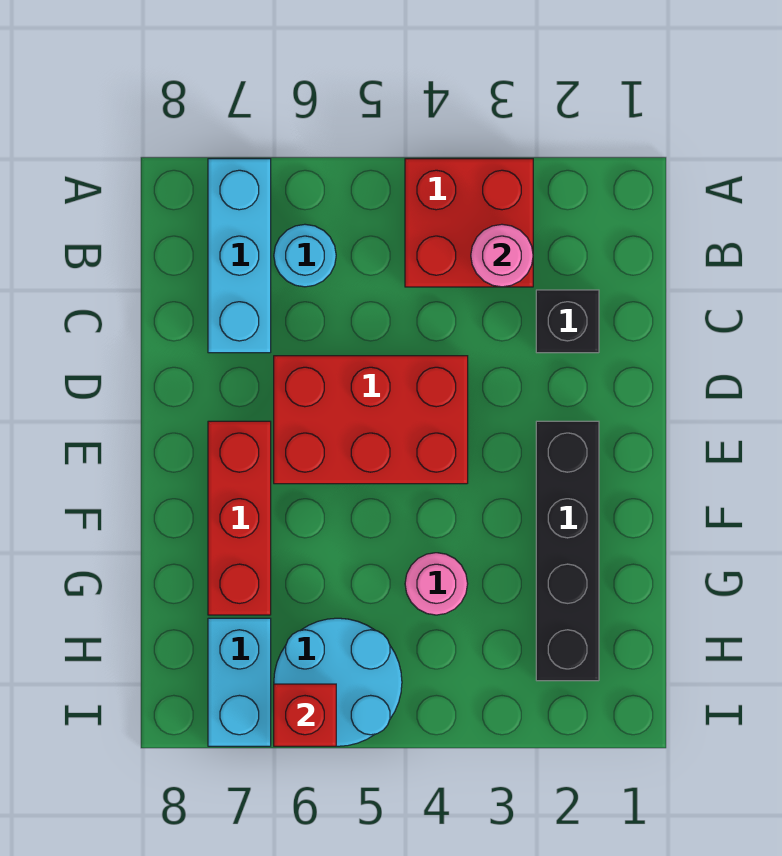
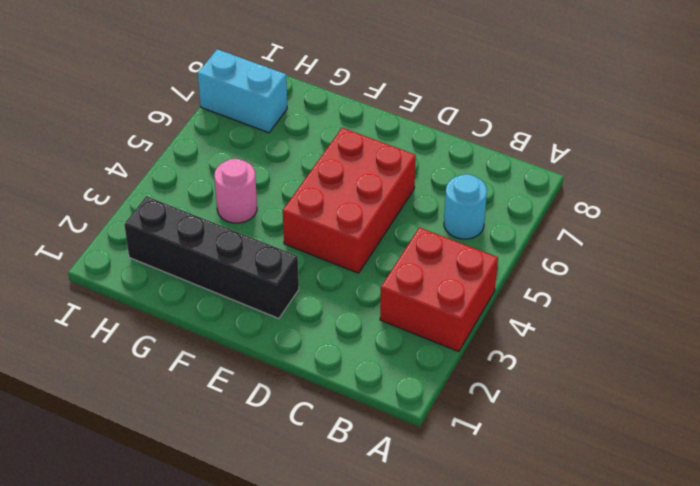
none -> cyan 1x3 brick [208,159,271,353]
none -> black 1x1 brick [536,290,599,353]
none -> red 1x3 brick [208,421,271,615]

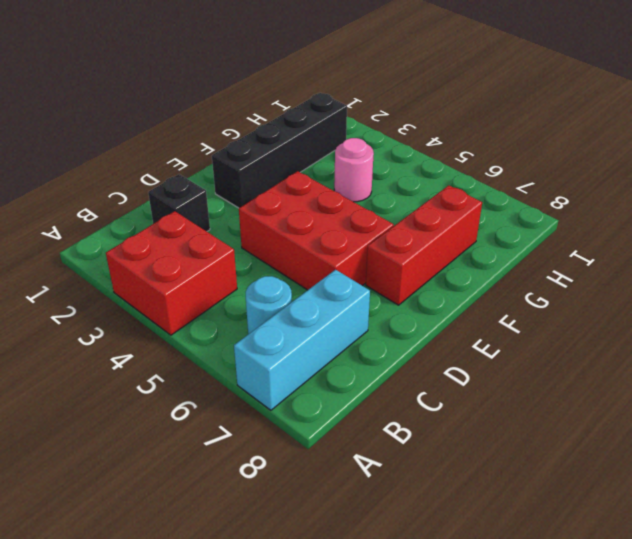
none -> cyan 2x2 round brick [274,618,402,746]
none -> cyan 1x2 brick [208,618,271,746]
none -> pink 1x1 round brick [471,224,533,287]

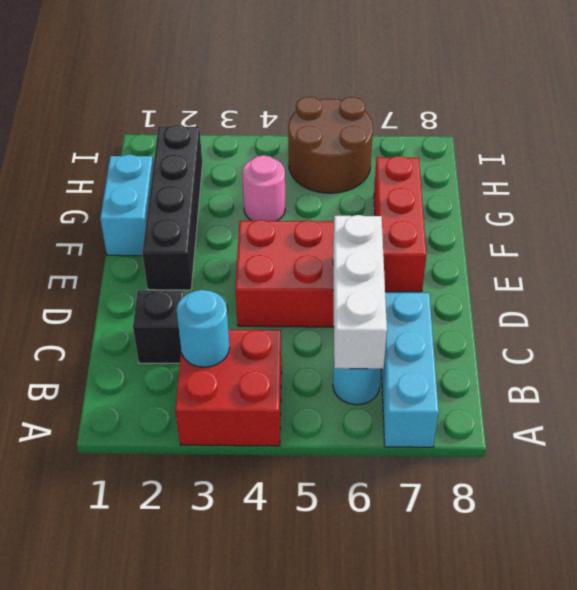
cyan 1x1 round brick [176,290,230,367] -> pink 1x1 round brick [471,224,533,287]
white 1x3 brick [333,215,387,369] -> none
cyan 1x2 brick [100,155,153,256] -> cyan 1x2 brick moved to [208,618,271,746]
brown 2x2 round brick [288,97,373,193] -> cyan 2x2 round brick [274,618,402,746]
none -> red 1x1 brick [274,684,336,746]

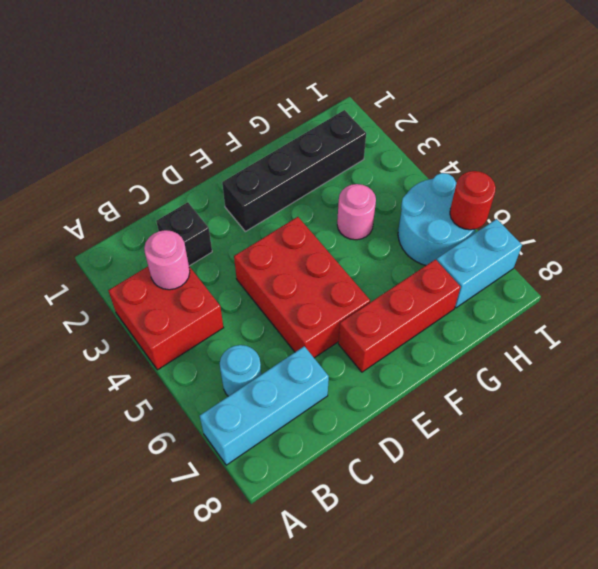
red 1x1 round brick [450,171,496,230] -> red 1x1 brick [274,684,336,746]

